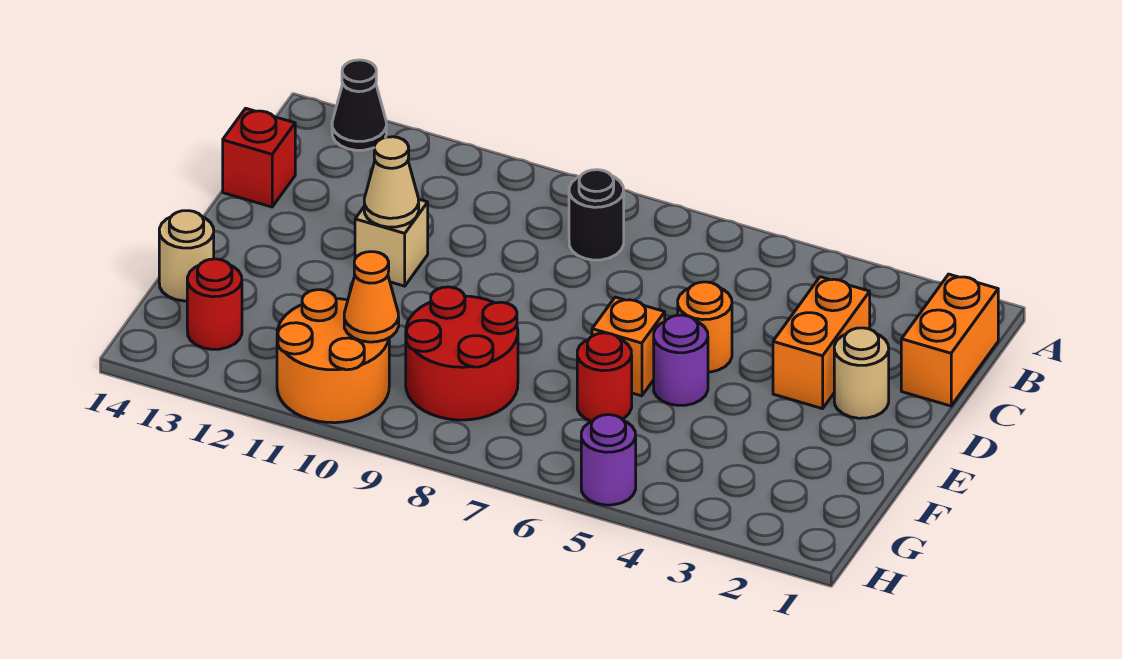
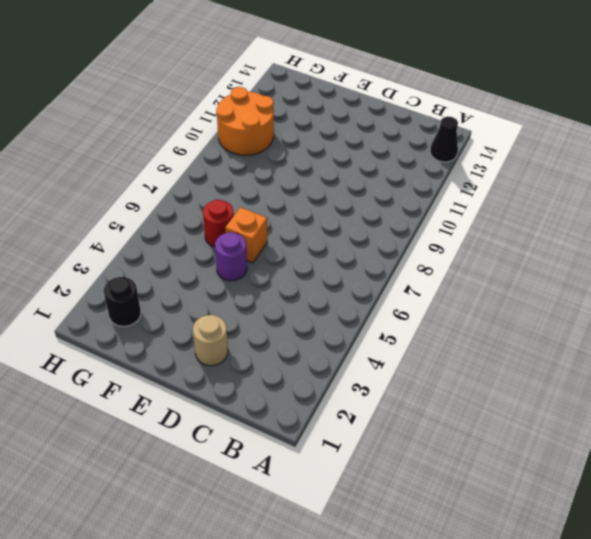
black 1x1 round brick [104,277,141,326] -> black 1x1 round brick moved to [569,170,624,260]
none -> orange 1x2 brick [901,274,998,406]
none -> orange 1x2 brick [773,277,870,409]
none -> red 1x1 brick [223,108,295,207]

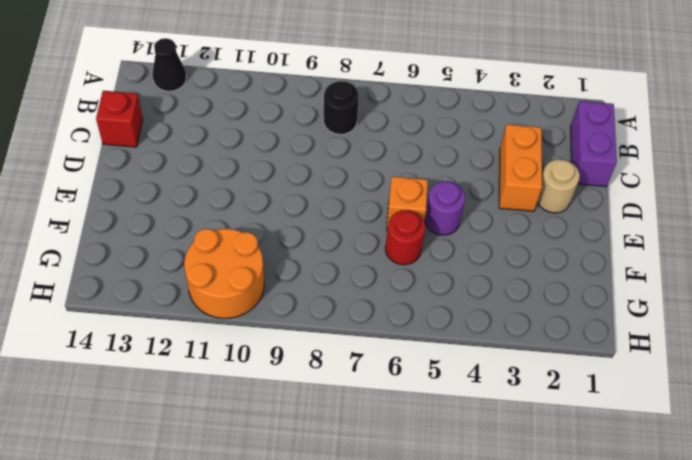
purple 1x2 brick [570,101,617,187] -> orange 1x2 brick [901,274,998,406]
none -> orange 1x1 round brick [678,282,732,372]
none -> tan 1x1 brick [355,199,428,286]
none -> red 2x2 round brick [406,287,518,420]

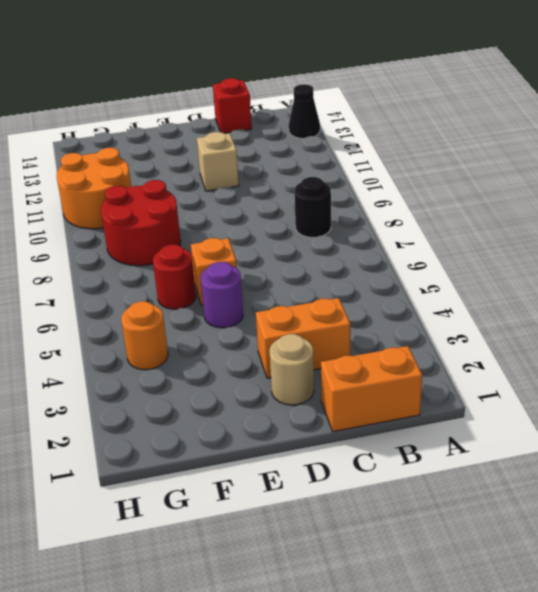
orange 1x1 round brick [121,301,168,370] -> orange 1x1 round brick moved to [678,282,732,372]
none -> tan 1x1 round brick [159,211,214,301]
none -> red 1x1 round brick [187,259,242,349]
none -> purple 1x1 round brick [581,415,636,505]

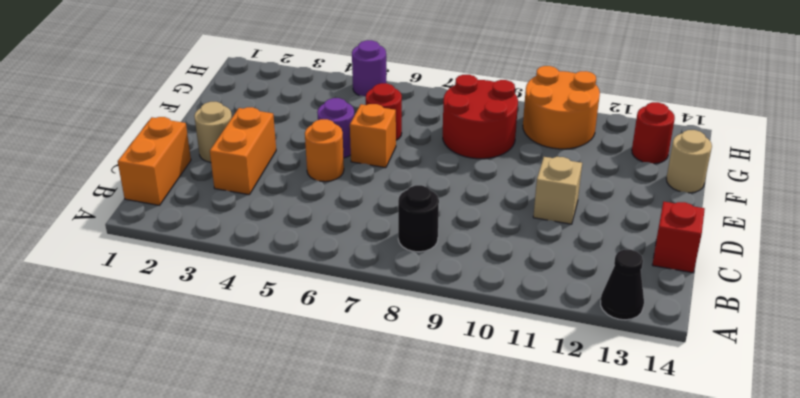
none -> tan 1x1 cone [364,137,419,227]
none -> orange 1x1 cone [344,252,399,342]

